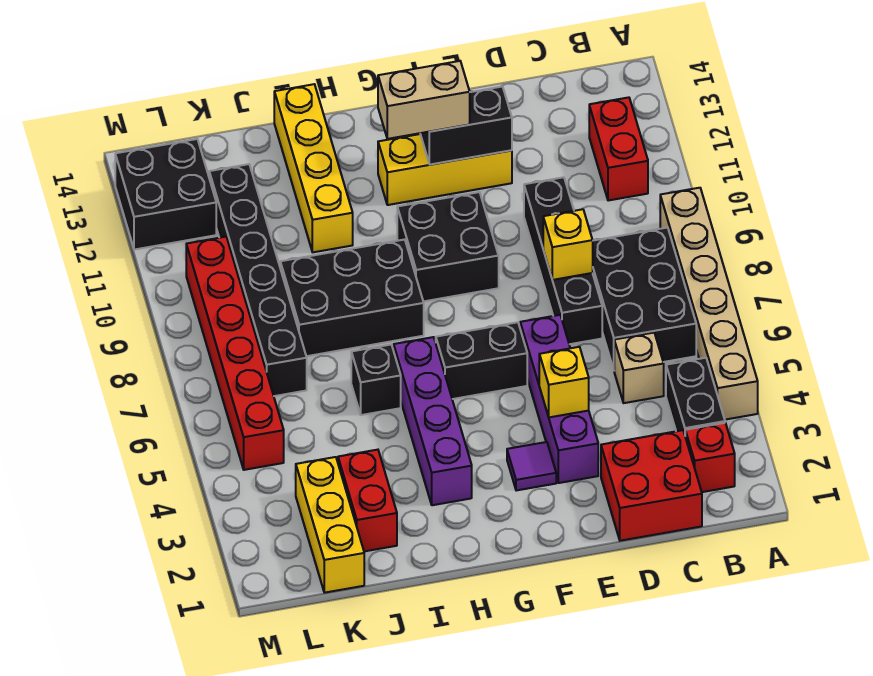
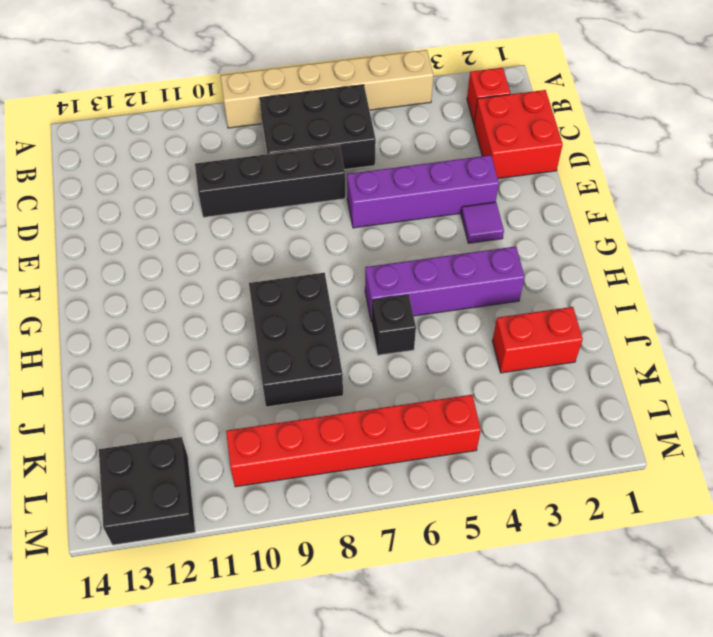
none -> black 1x2 brick [666,358,725,434]
none -> red 1x2 brick [589,97,648,201]
none -> tan 1x1 brick [614,333,664,403]

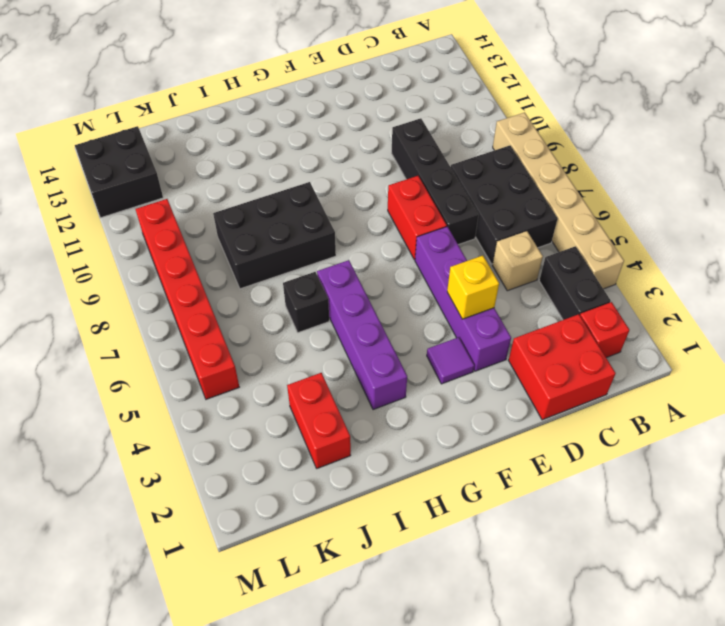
red 1x2 brick [388,176,447,260] -> red 1x2 brick moved to [589,97,648,201]
none -> yellow 1x3 brick [378,134,512,205]
none -> black 1x2 brick [436,322,527,399]
none -> black 2x2 brick [397,192,499,301]

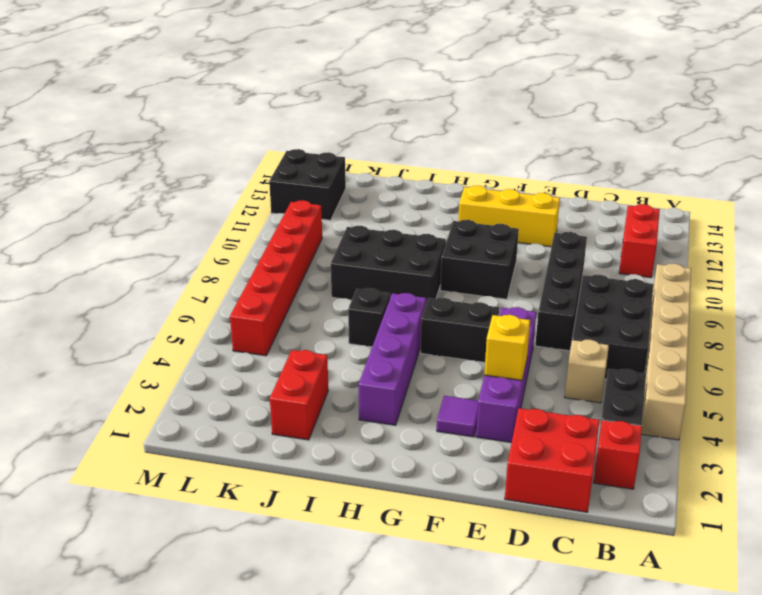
none -> yellow 1x4 brick [274,84,353,252]
none -> yellow 1x3 brick [296,457,364,593]
none -> black 1x6 brick [209,164,307,396]

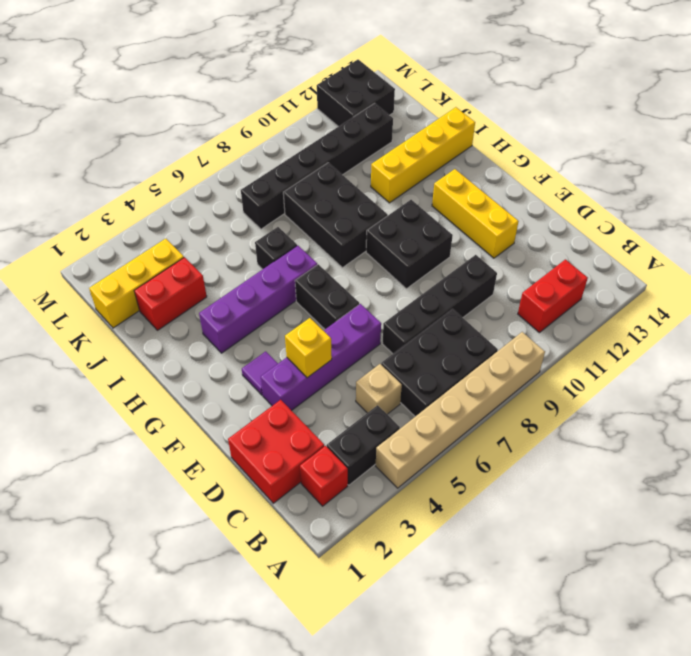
none -> red 1x6 brick [186,237,284,470]
none -> yellow 1x1 brick [543,209,593,280]
none -> black 1x2 brick [420,87,512,165]

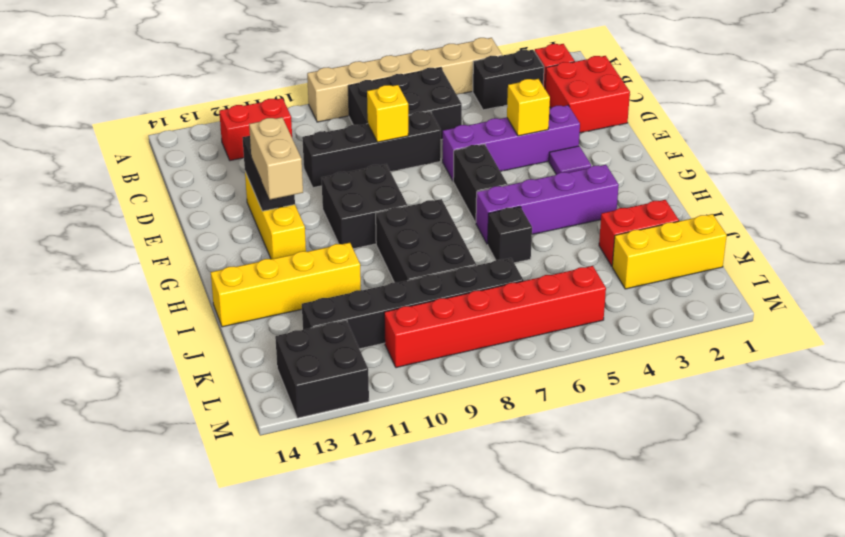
none -> tan 1x1 brick [614,333,664,403]

